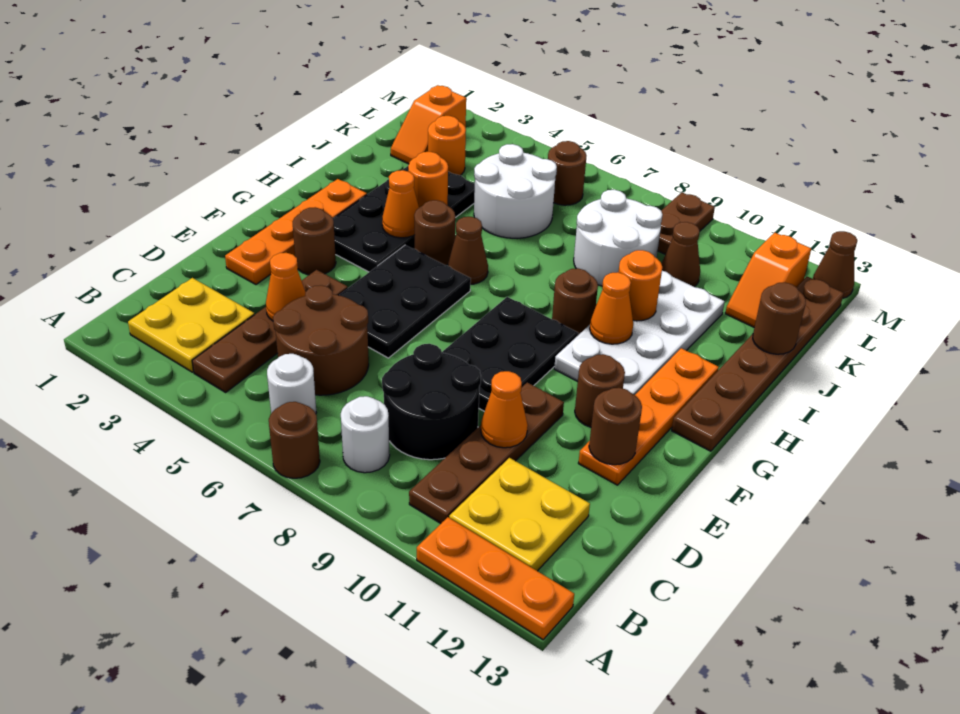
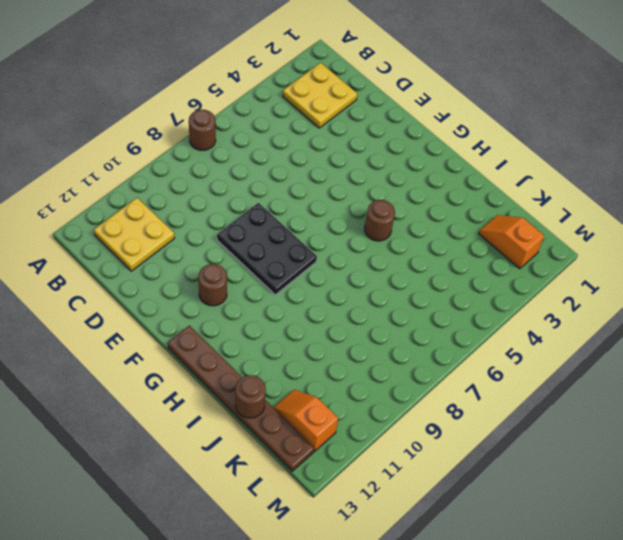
none -> orange 1x3 plate [417,517,574,640]
none -> brown 1x4 plate [192,270,348,392]
none -> white 1x1 round brick [267,354,316,413]
none -> white 1x1 round brick [341,396,390,473]

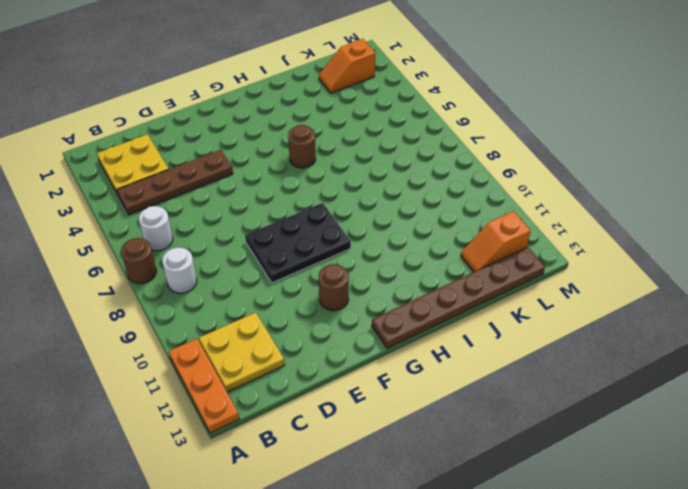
none -> brown 1x4 plate [409,383,564,523]
none -> brown 2x2 round brick [273,285,369,395]
none -> black 2x2 round brick [382,344,481,460]
none -> orange 1x4 plate [225,179,367,284]

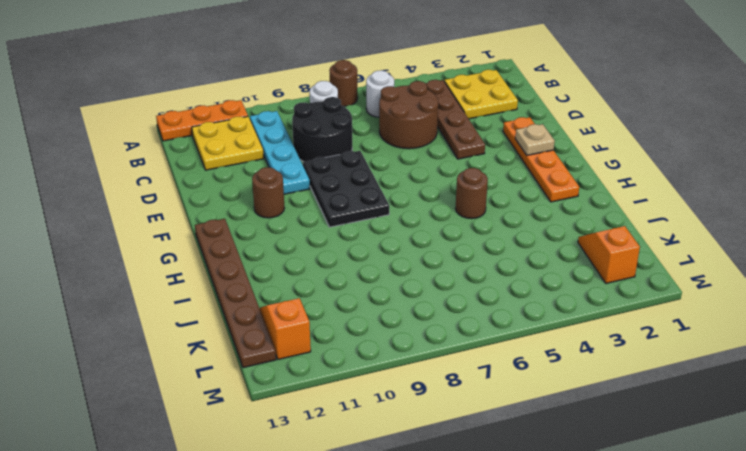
cyan 1x4 plate [250,111,310,194] -> brown 1x4 plate [409,383,564,523]
tan 1x1 plate [515,124,555,155] -> none
none -> black 2x3 plate [340,245,471,358]
none -> orange 1x4 plate [578,348,719,485]
none -> brown 1x1 round brick [293,207,336,275]
none -> black 2x4 plate [333,166,475,272]

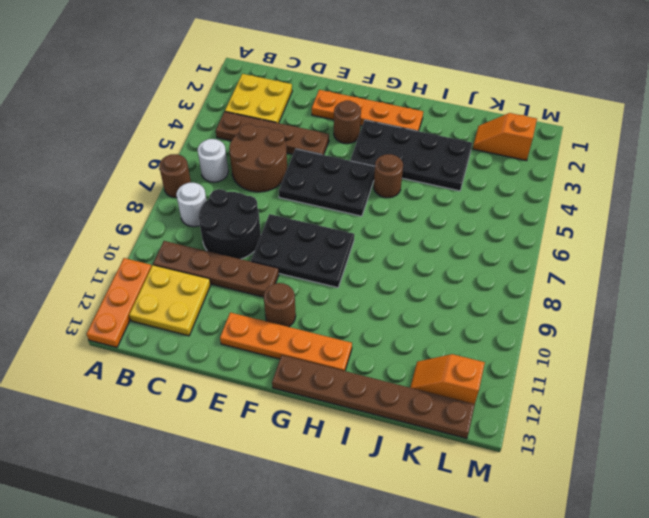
none -> white 2x4 plate [554,271,725,395]
none -> brown 1x1 cone [448,217,488,284]
none -> brown 1x1 round brick [552,268,598,335]
none -> white 2x2 round brick [474,144,557,238]

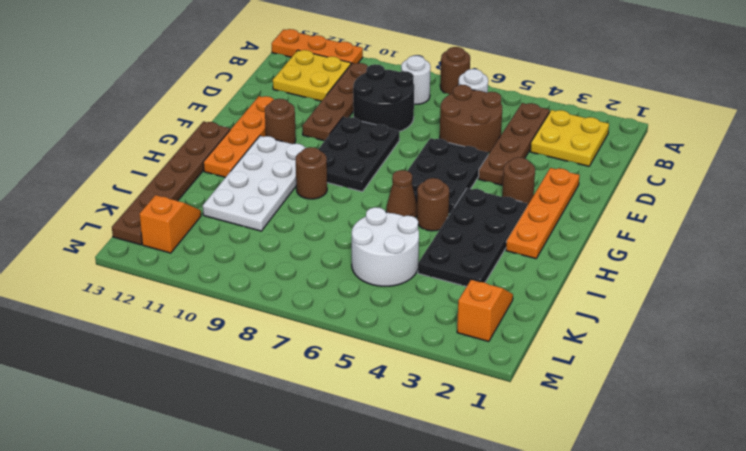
none -> white 2x2 round brick [574,190,663,286]
none -> orange 1x1 round brick [428,116,466,175]
none -> brown 1x1 cone [661,222,700,286]
none -> brown 1x1 round brick [548,141,587,205]

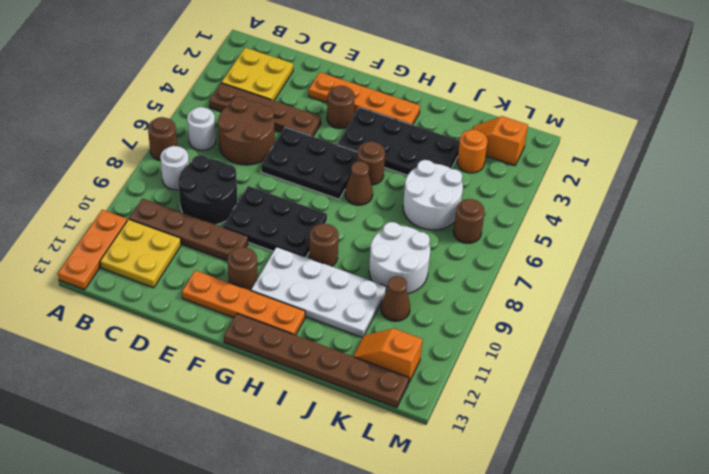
none -> brown 1x2 plate [658,193,715,254]
none -> brown 1x1 cone [813,231,857,298]
none -> orange 1x1 cone [266,253,305,321]
none -> orange 1x1 cone [481,371,528,448]

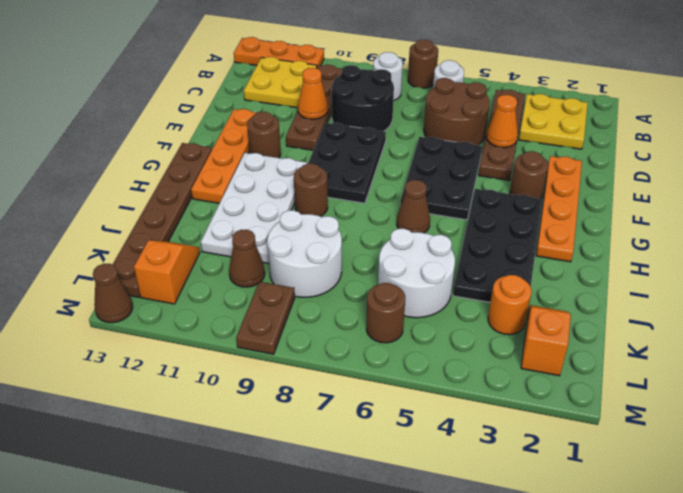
none -> brown 1x1 round brick [414,200,455,265]
none -> brown 1x1 round brick [589,388,642,465]
none -> orange 1x1 cone [382,170,419,238]
none -> orange 1x1 cone [590,272,633,344]

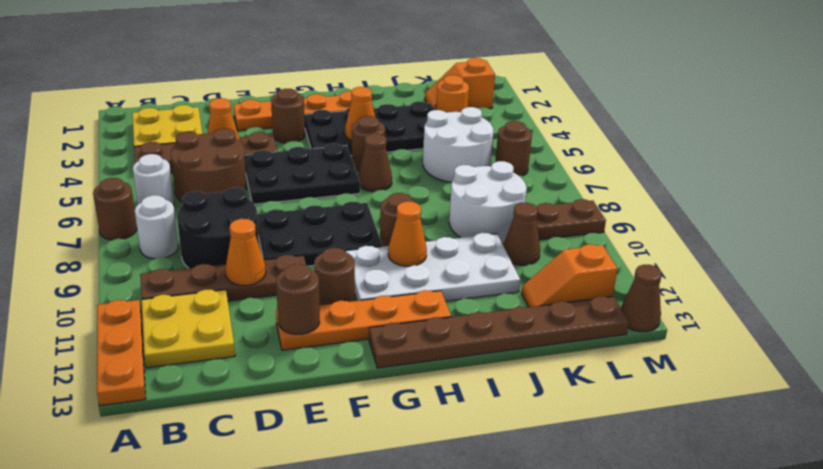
none -> orange 1x1 round brick [408,152,448,207]
none -> orange 1x1 round brick [618,250,662,321]
none -> brown 1x1 round brick [753,282,806,354]

